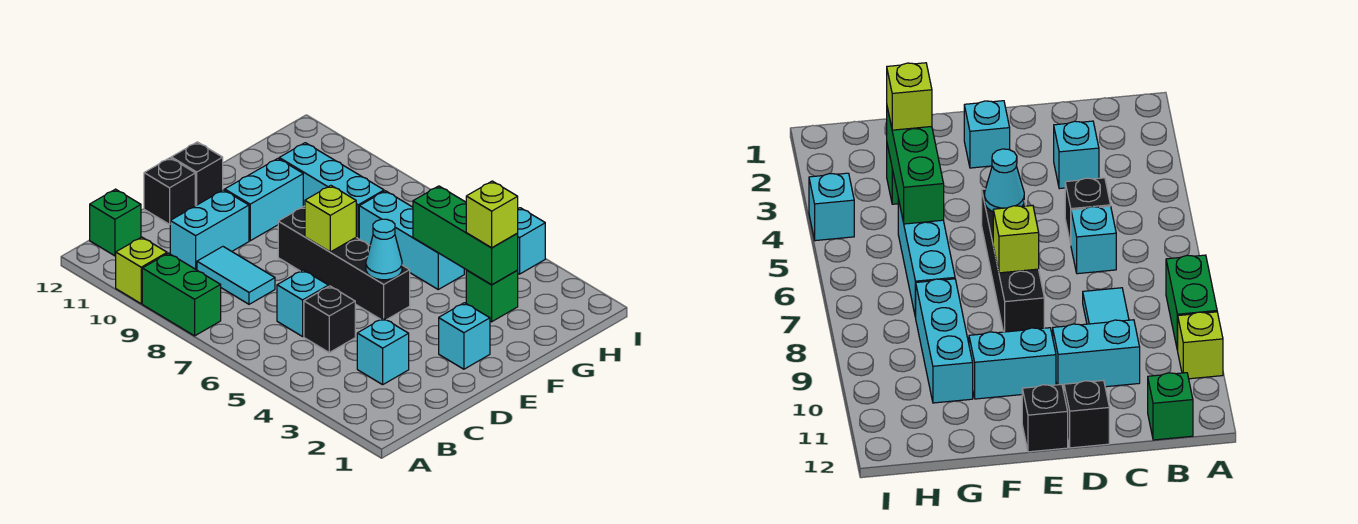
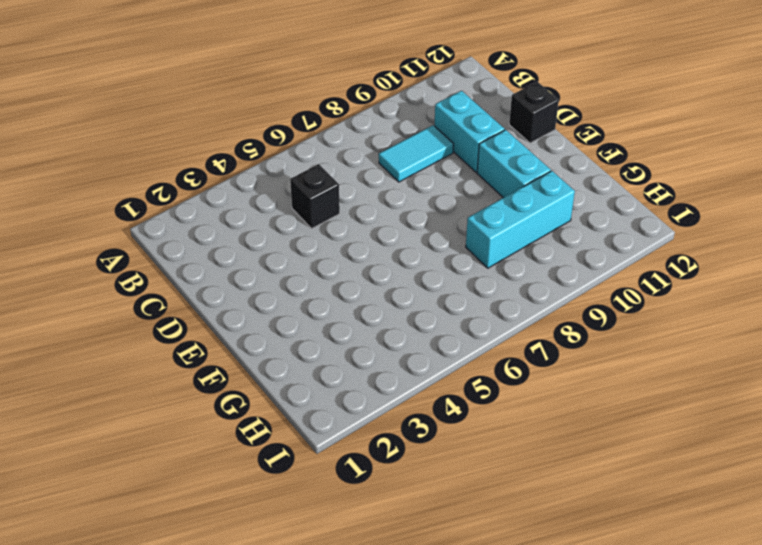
none -> green 1x2 brick [142,253,221,336]
none -> lime 1x1 brick [116,237,167,304]
none -> green 1x1 brick [90,189,141,256]

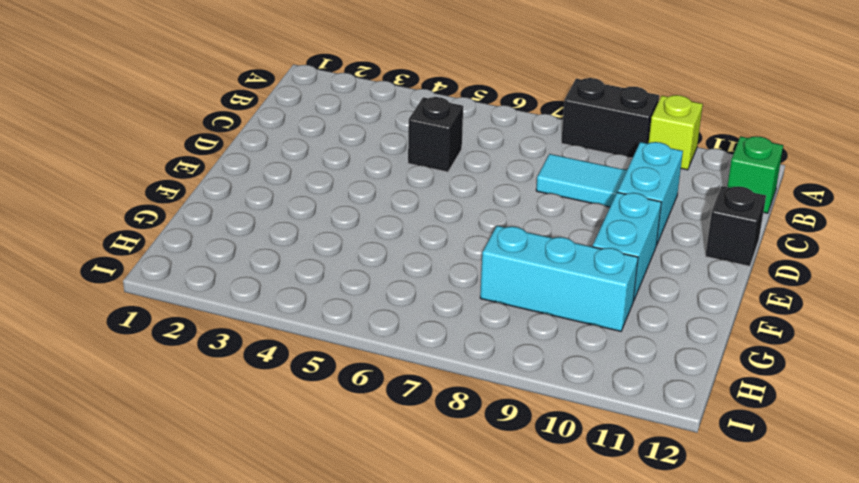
black 1x2 brick [561,78,659,158] -> green 1x2 brick [142,253,221,336]
none -> cyan 1x1 brick [357,318,409,385]
none -> cyan 1x1 brick [277,270,329,336]
none -> cyan 1x1 brick [439,303,490,369]

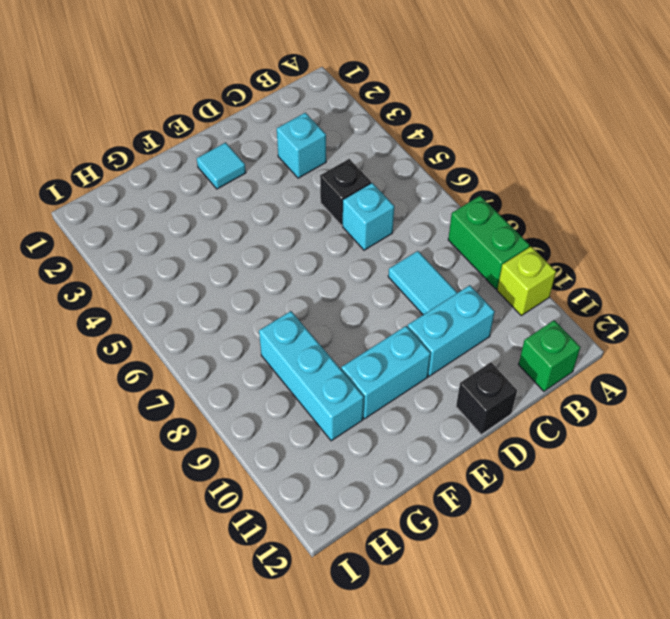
cyan 1x1 tile [197,143,246,189] -> cyan 1x1 brick [439,303,490,369]
none -> black 1x4 brick [278,206,410,320]
none -> black 1x1 brick [171,142,223,206]
none -> green 1x1 brick [466,270,518,322]

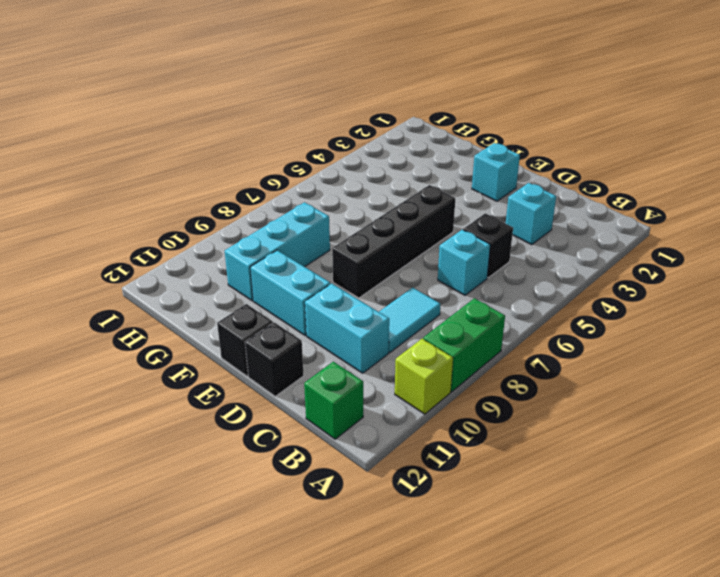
none -> green 1x1 brick [466,270,518,322]
none -> cyan 1x3 brick [359,191,464,289]
none -> cyan 1x1 brick [517,208,545,274]

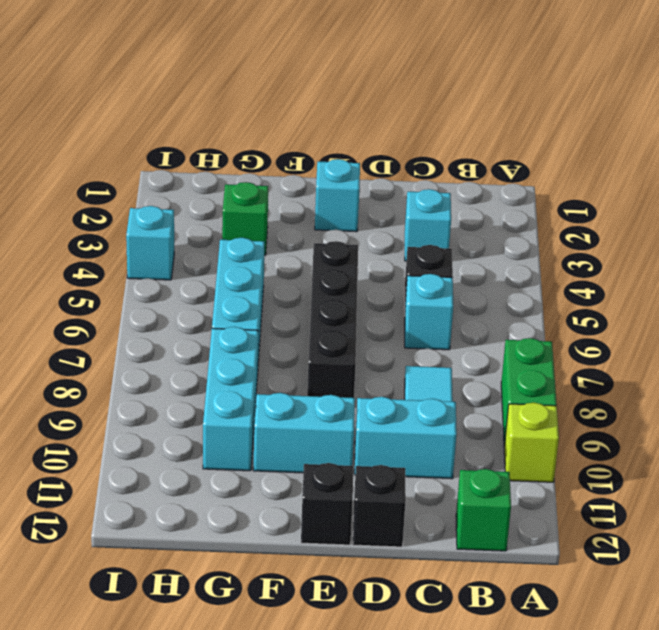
none -> cyan 1x1 cone [366,219,402,280]
none -> lime 1x1 brick [305,185,356,252]
none -> green 1x3 brick [413,186,518,285]

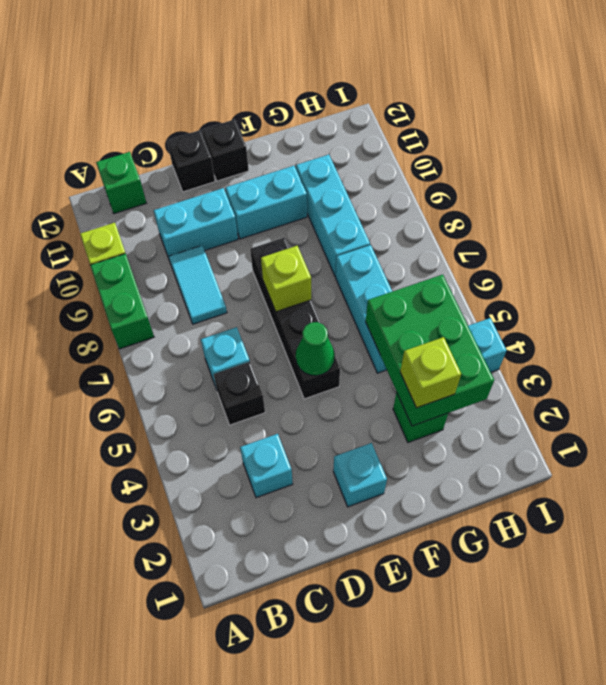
green 1x1 cone [296,322,335,376] -> cyan 1x1 cone [366,219,402,280]
green 2x3 brick [366,275,494,426] -> green 1x3 brick [413,186,518,285]

